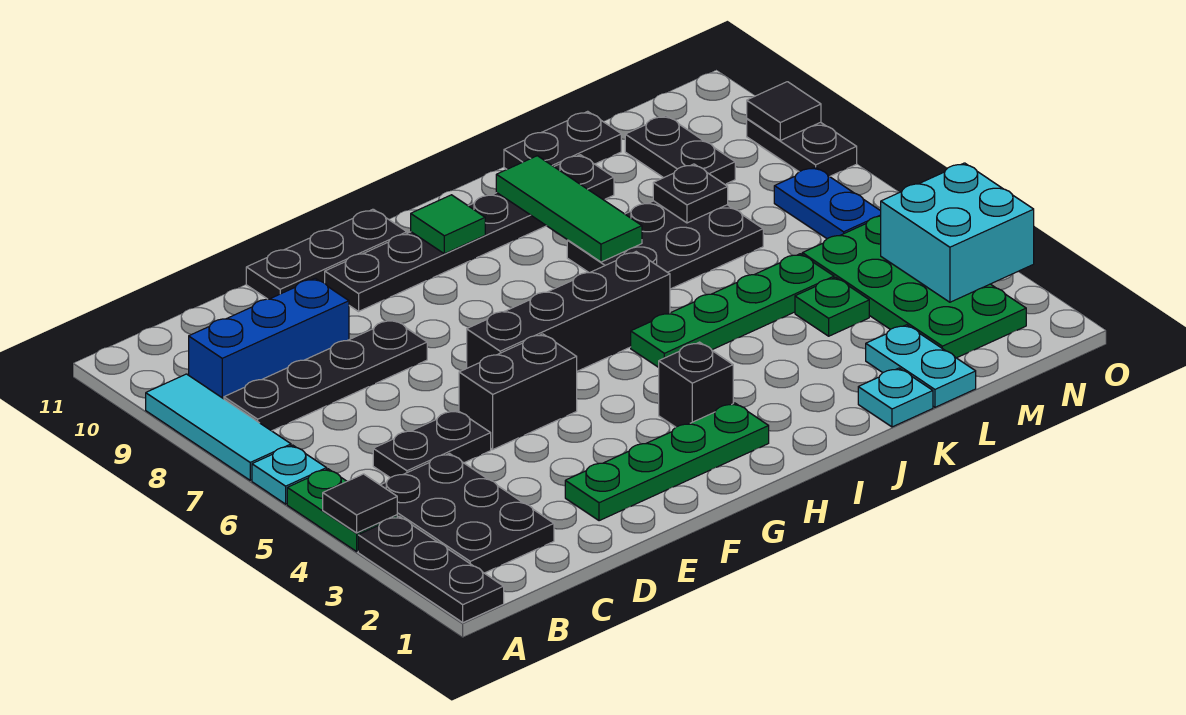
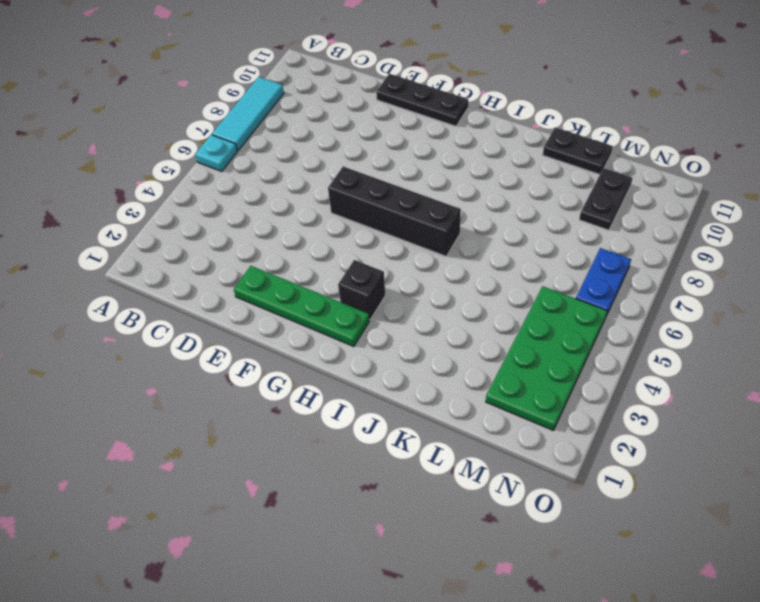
none -> black 1x3 plate [358,516,504,622]
none -> green 1x2 plate [287,469,397,551]
none -> black 2x3 plate [381,454,554,573]
none -> black 1x4 plate [224,320,427,431]

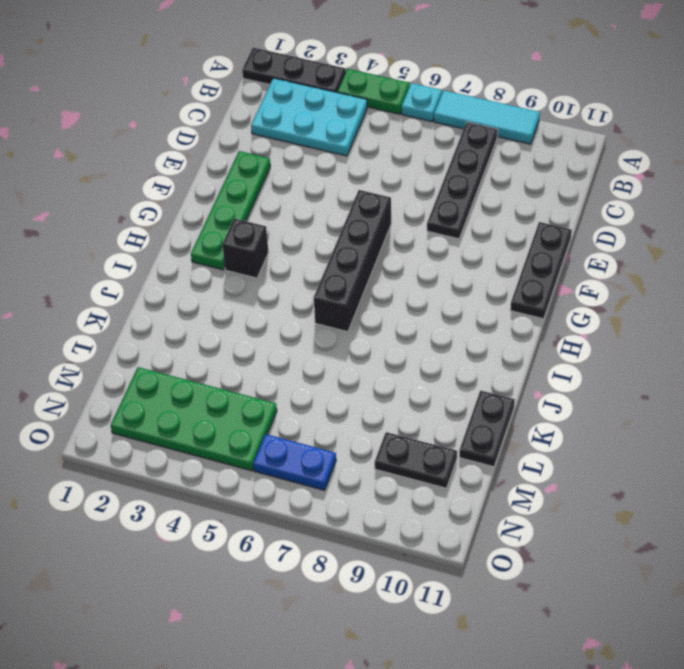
cyan 2x3 plate [251,78,367,156] -> black 2x3 plate [381,454,554,573]
none -> blue 1x3 brick [189,278,349,399]
none -> black 1x2 plate [373,410,491,478]
none -> black 1x2 brick [459,334,577,449]
none -> black 1x6 plate [325,155,614,311]

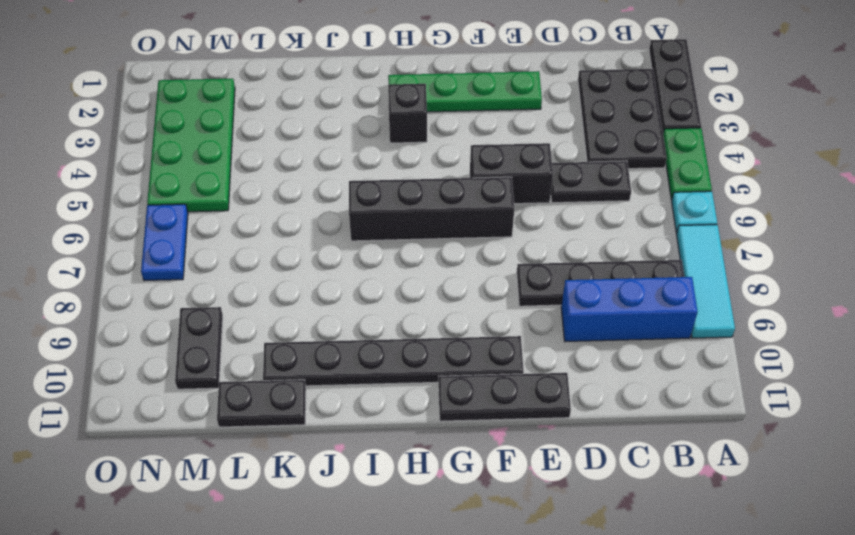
none -> green 1x4 plate [631,254,834,367]
none -> black 2x3 plate [567,201,763,289]
none -> cyan 1x1 plate [858,368,933,427]
none -> cyan 1x2 plate [866,325,976,407]

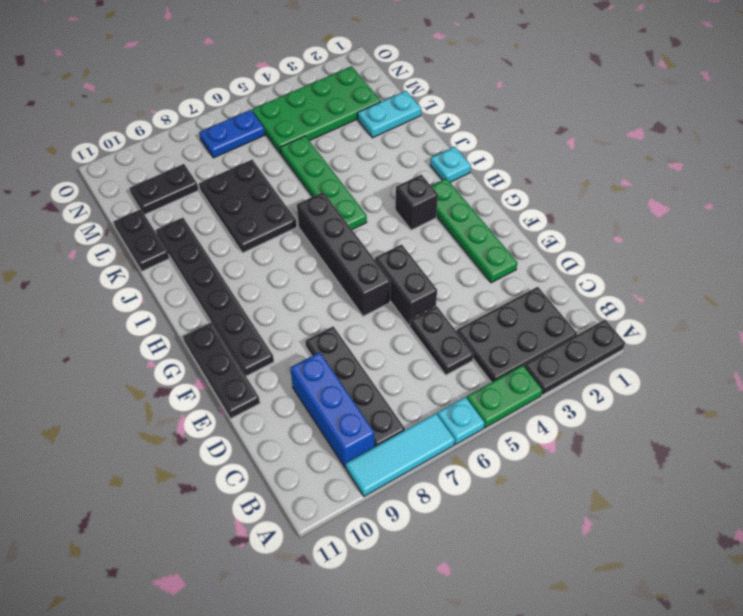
cyan 1x1 plate [430,147,471,182] -> cyan 1x1 plate moved to [858,368,933,427]
none -> green 1x1 plate [795,277,869,336]
none -> black 1x2 plate [747,119,857,177]
none -> black 1x1 tile [323,474,397,533]
none -> green 1x1 tile [411,195,485,254]

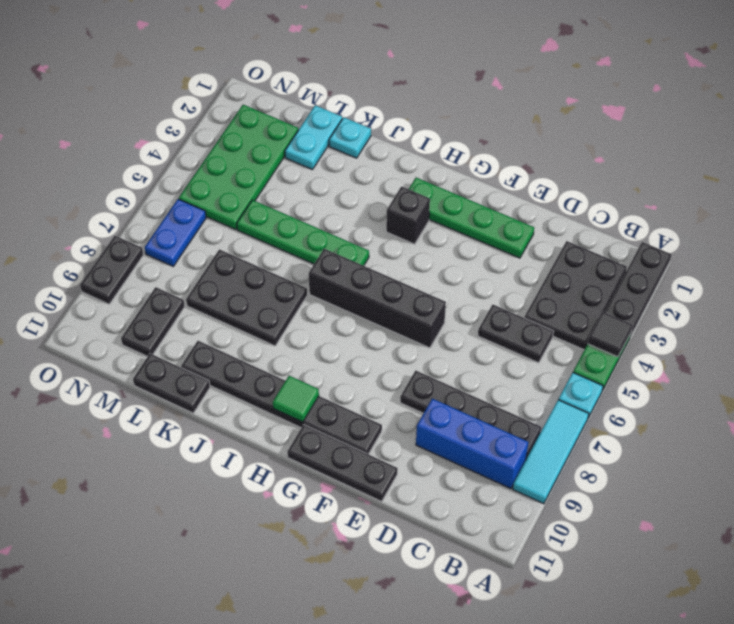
none -> black 1x2 brick [459,334,577,449]
none -> green 1x1 plate [795,277,869,336]
none -> green 1x3 tile [496,156,642,262]
none -> black 1x1 plate [653,164,728,223]

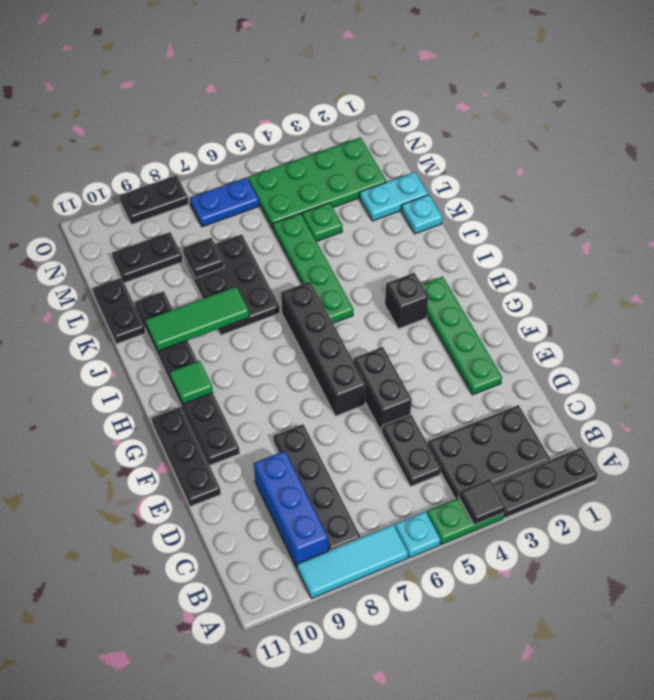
none -> cyan 2x2 brick [881,163,1034,302]
none -> black 1x1 tile [747,82,821,140]

